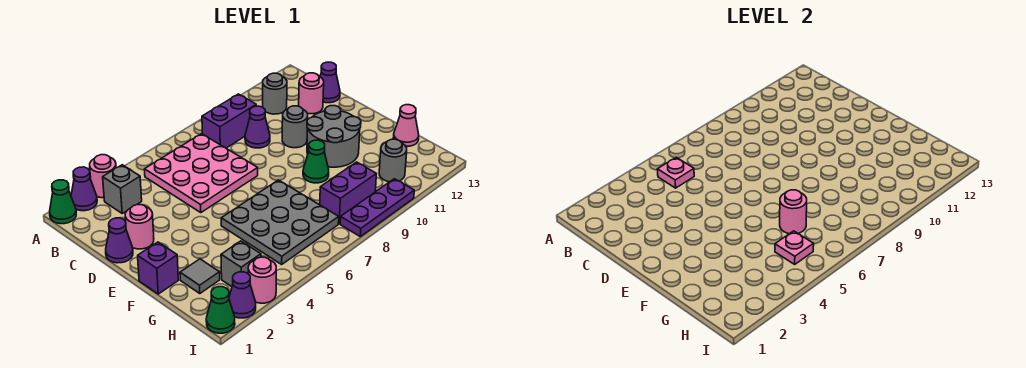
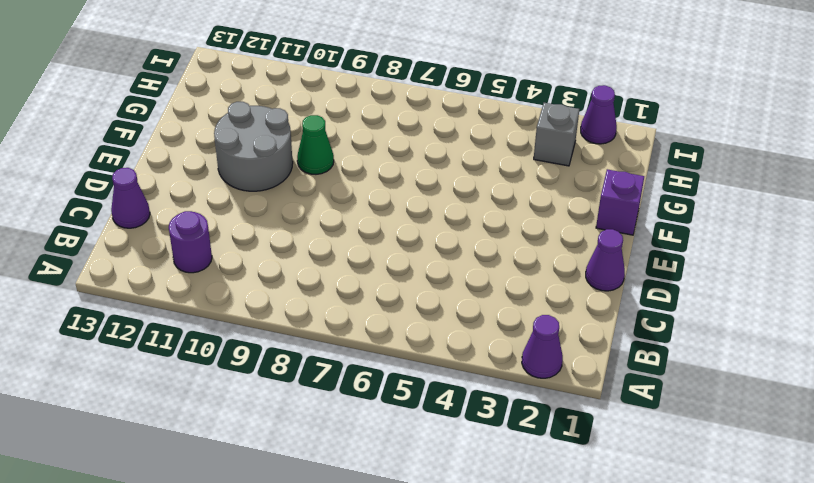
purple 1x1 round brick [169,211,212,273] -> grey 1x1 round brick [263,73,287,114]
none -> green 1x1 cone [50,180,76,224]
none -> pink 1x1 round brick [90,155,116,198]
none -> grey 1x1 brick [103,165,142,213]

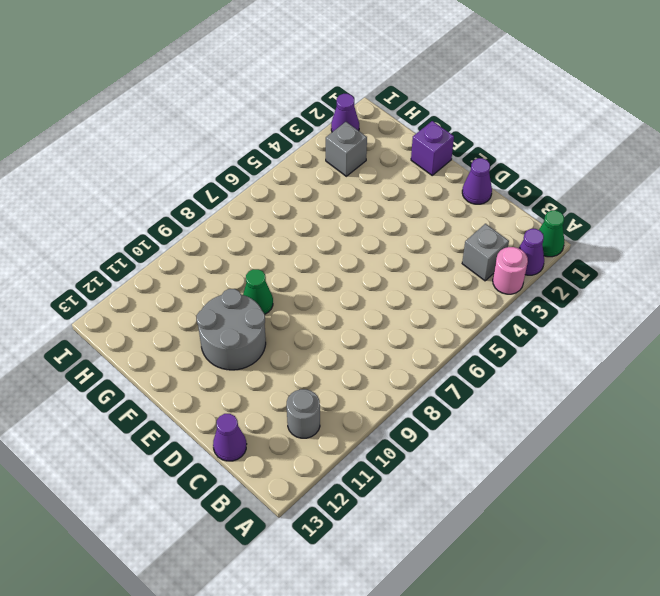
none -> pink 3x3 plate [144,134,258,213]
none -> purple 1x2 brick [202,94,256,148]
none -> purple 1x1 cone [245,106,270,148]

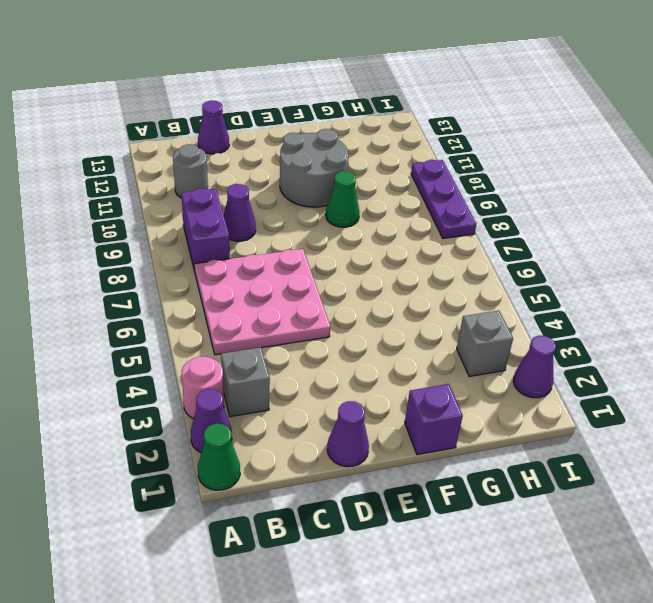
none -> pink 1x1 round brick [299,73,324,114]
none -> pink 1x1 round brick [125,205,154,249]
none -> grey 1x1 round brick [282,106,308,148]

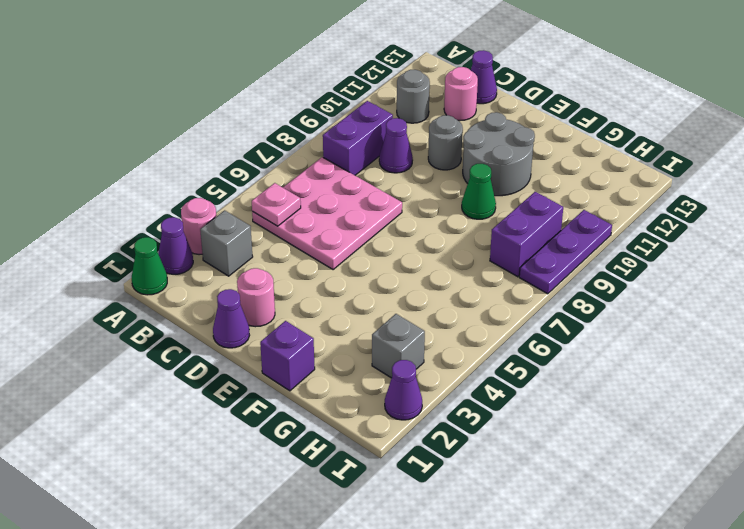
none -> grey 3x3 plate [221,180,339,264]
none -> grey 1x1 tile [180,259,220,294]
none -> pink 1x1 cone [393,105,419,146]

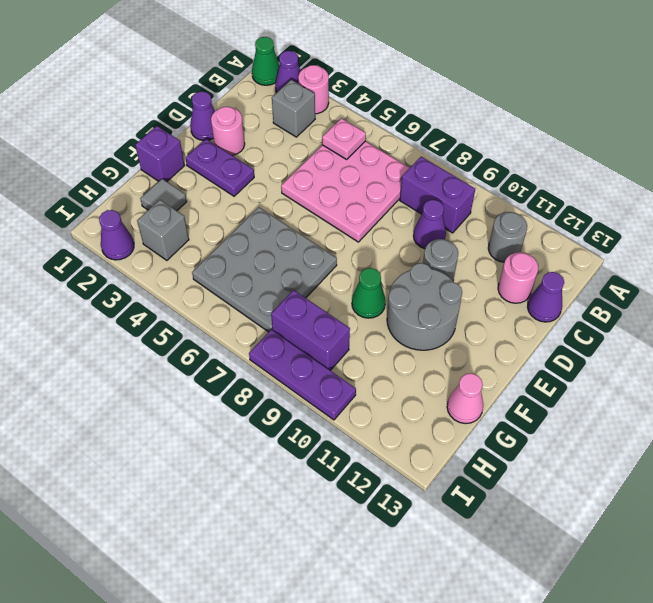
purple 1x2 plate [186,139,254,196] -> none
none -> grey 1x1 round brick [379,139,407,182]
none -> green 1x1 cone [206,287,235,333]
none -> pink 1x1 round brick [248,257,276,303]

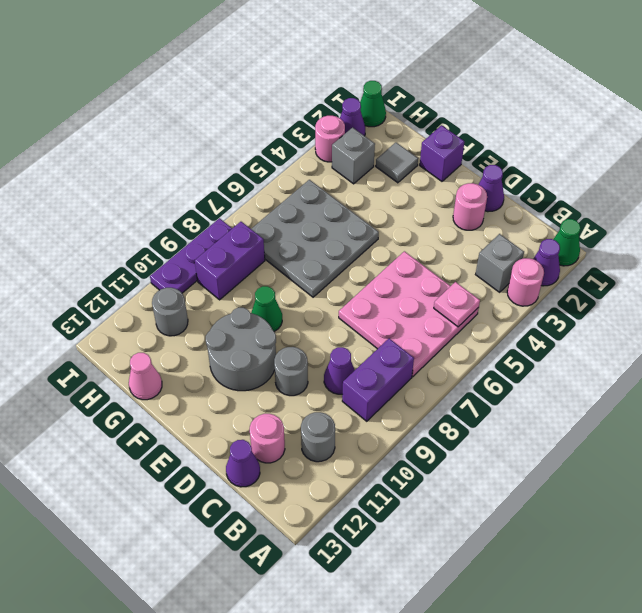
none -> pink 1x1 round brick [780,190,807,234]
none -> pink 1x1 plate [775,231,814,264]

